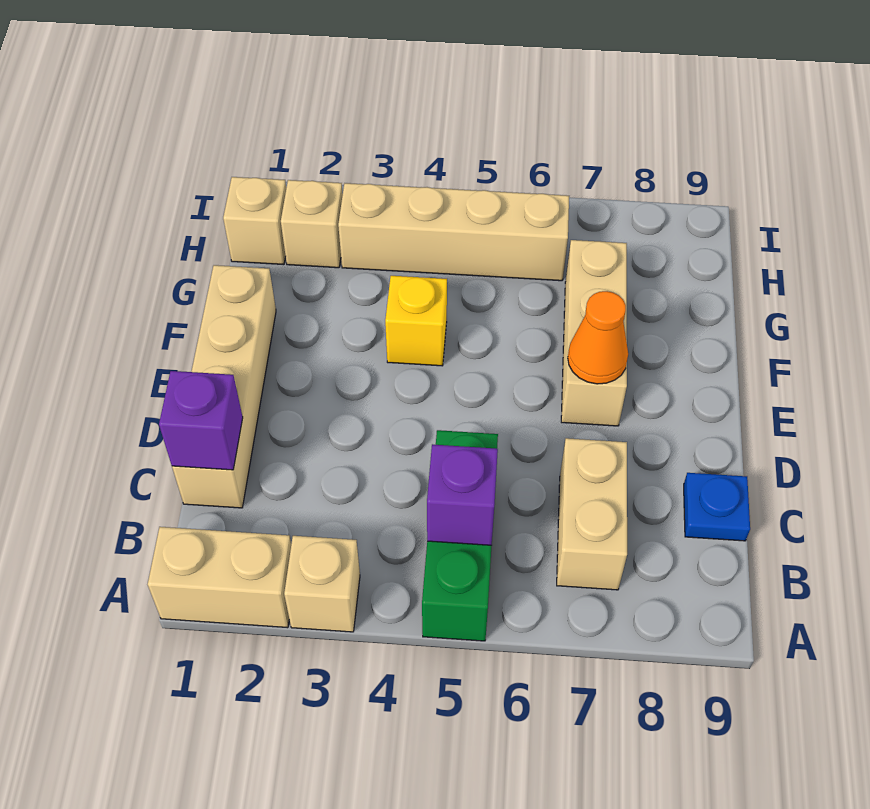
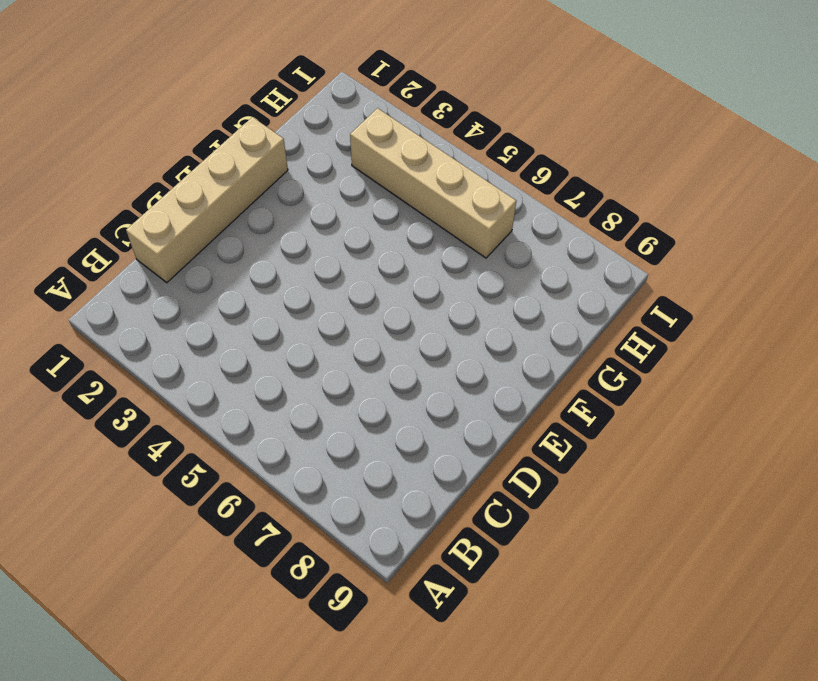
none -> tan 1x2 brick [148,527,291,628]
none -> tan 1x1 brick [284,536,360,632]
none -> green 1x3 brick [422,430,498,641]

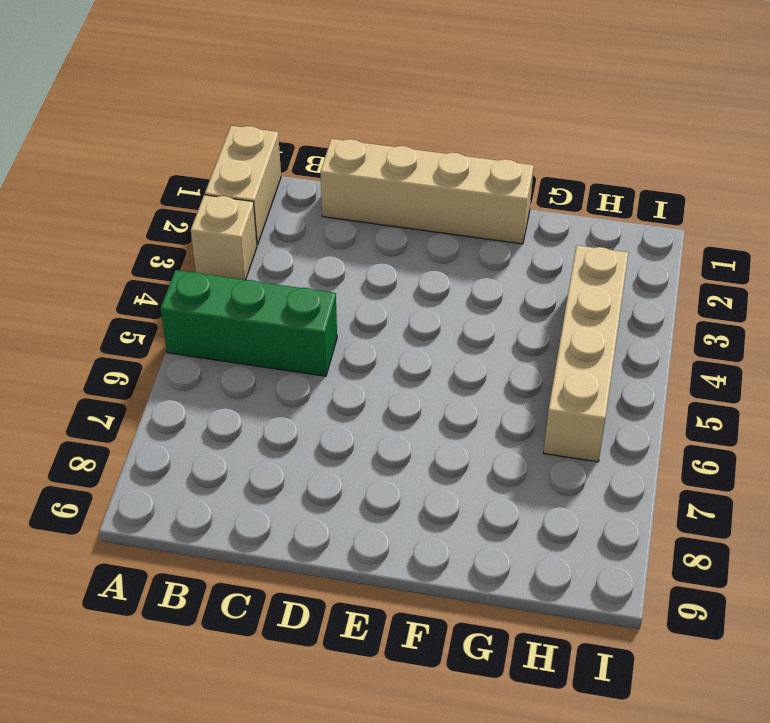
none -> tan 1x2 brick [557,438,627,590]
none -> blue 1x1 plate [684,473,750,541]
none -> tan 1x3 brick [561,240,627,426]

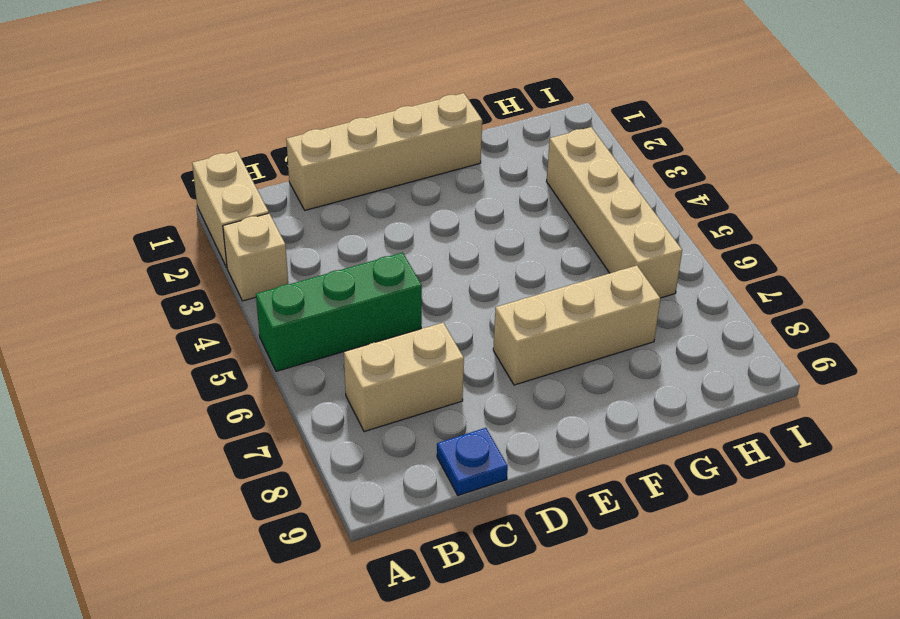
none -> yellow 1x1 brick [385,276,447,366]
none -> tan 1x1 brick [223,177,286,265]
none -> tan 1x1 brick [281,180,343,268]

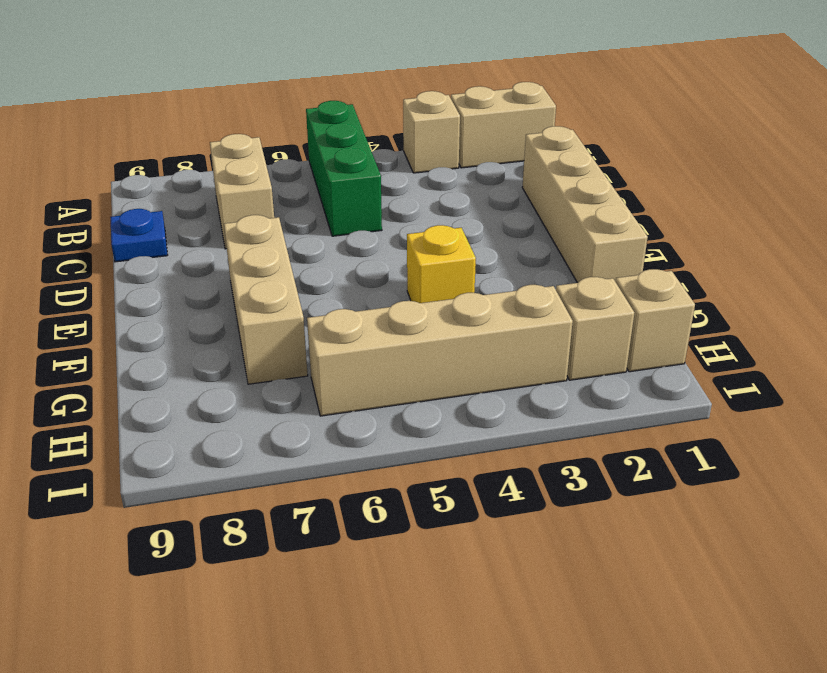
none -> purple 1x1 brick [427,444,498,545]
none -> purple 1x1 brick [159,371,243,470]
none -> orange 1x1 cone [568,291,628,384]

